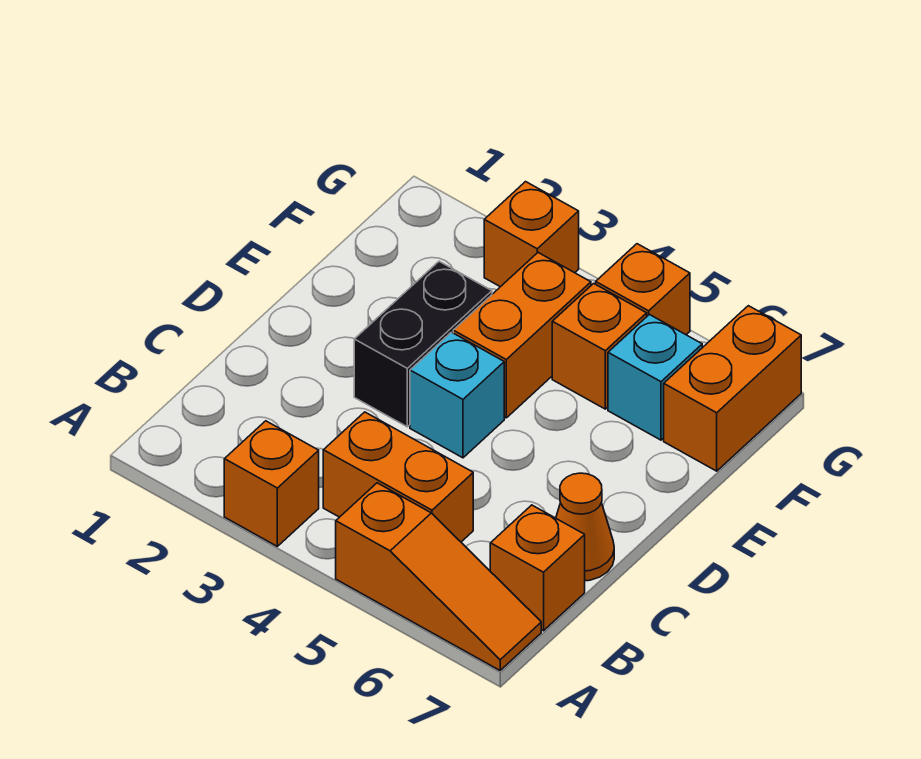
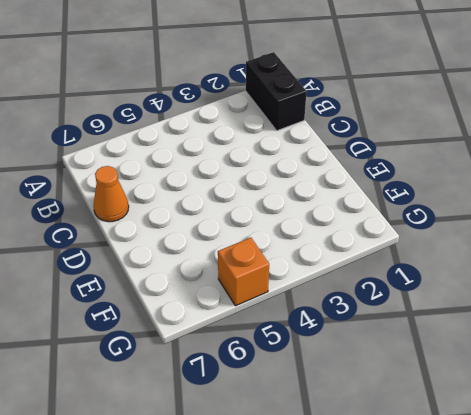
black 1x2 brick [246,52,307,131] -> black 1x2 brick moved to [354,261,492,427]
none -> orange 1x1 brick [224,421,319,546]
none -> orange 1x3 slope [336,483,541,670]
none -> orange 1x2 brick [323,412,473,542]

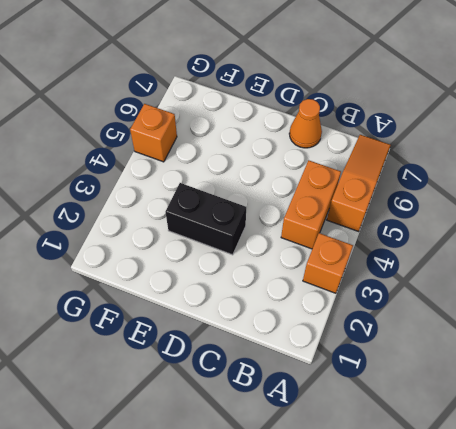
none -> orange 1x1 brick [490,505,585,631]
none -> cyan 1x1 brick [410,332,504,458]
none -> orange 1x2 brick [453,253,591,418]

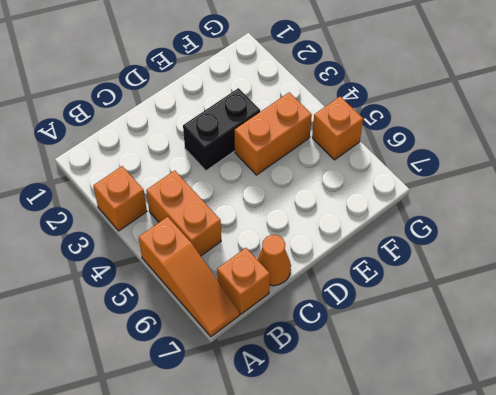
none -> cyan 1x1 brick [410,332,504,458]
none -> orange 1x1 brick [552,283,647,409]
none -> cyan 1x1 brick [608,314,702,440]

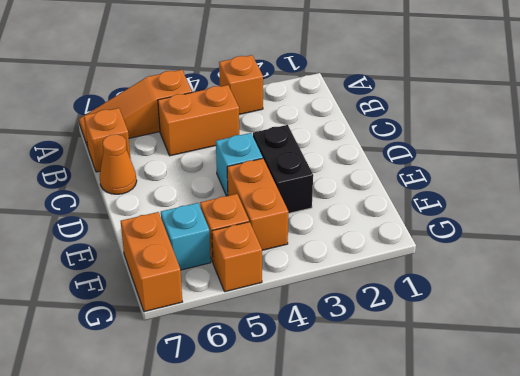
none -> orange 1x1 brick [484,182,579,287]

